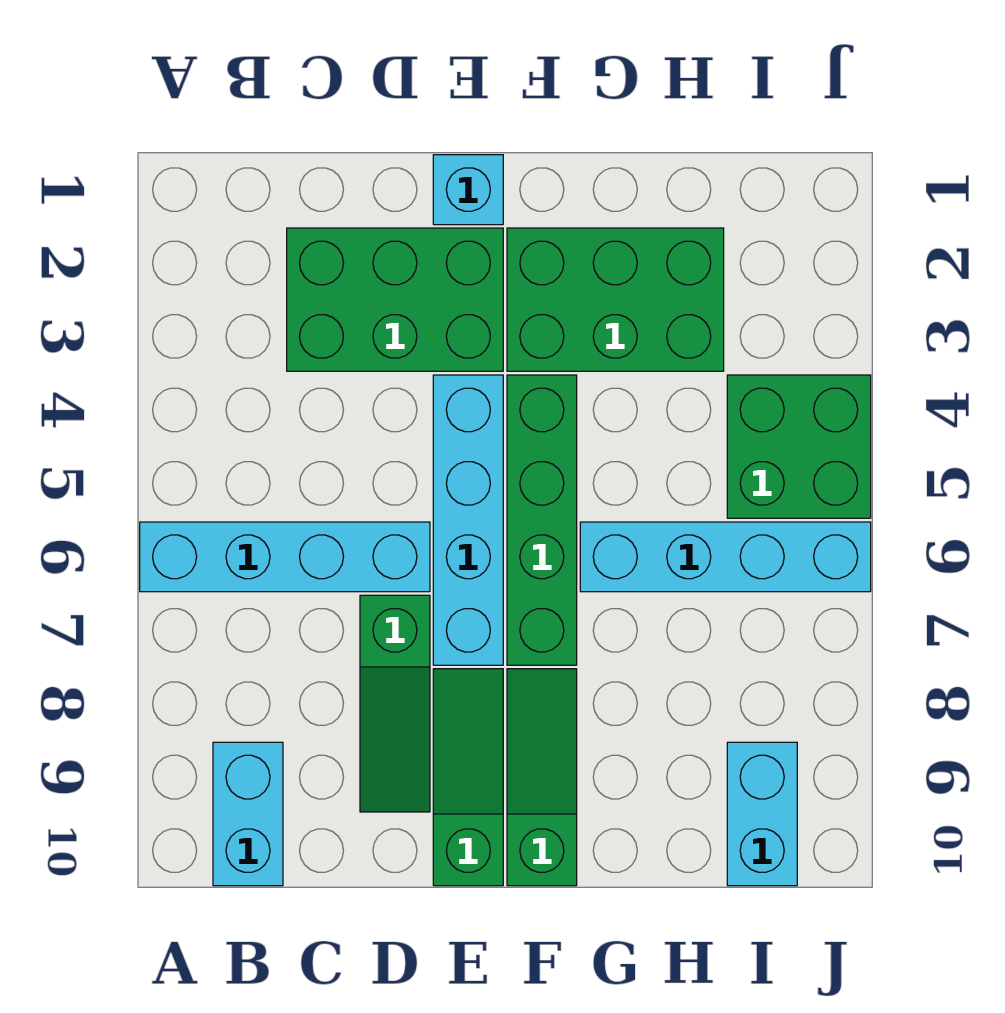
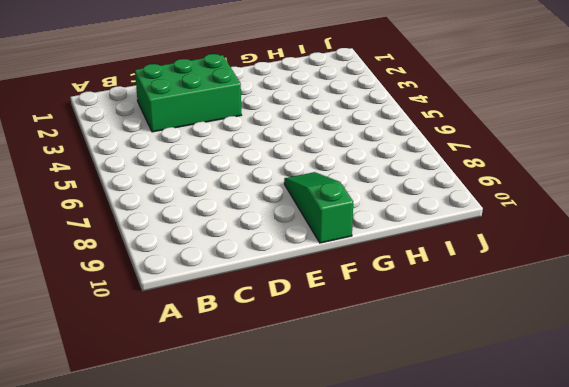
none -> cyan 1x4 brick [140,522,430,592]
none -> cyan 1x2 brick [213,742,283,886]
none -> green 1x3 slope [360,595,430,812]

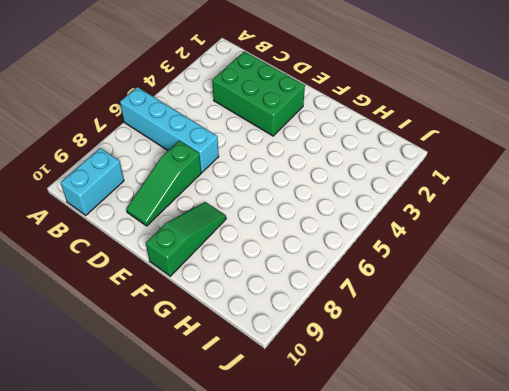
none -> cyan 1x1 brick [433,155,503,225]
none -> cyan 1x4 brick [433,375,503,665]
none -> green 1x3 slope [433,669,503,886]

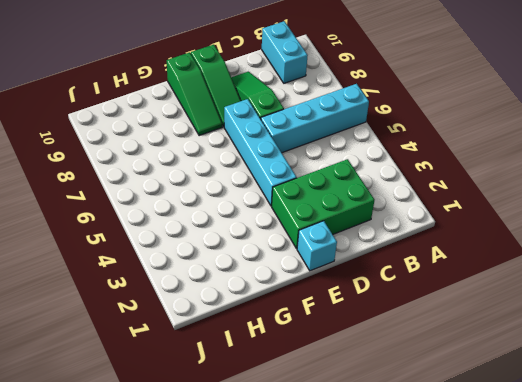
none -> green 2x3 brick [507,228,724,371]
none -> green 1x4 brick [507,375,577,665]
none -> cyan 1x4 brick [580,522,871,592]

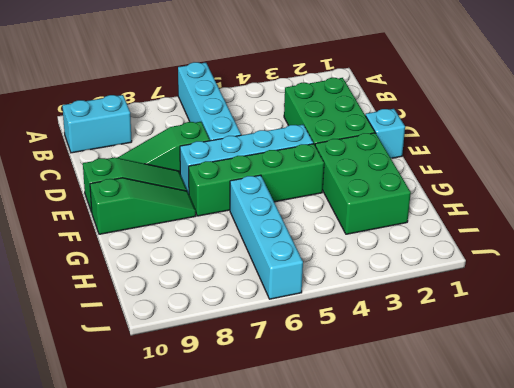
none -> green 2x2 brick [727,375,871,518]
none -> cyan 1x2 brick [727,742,797,886]

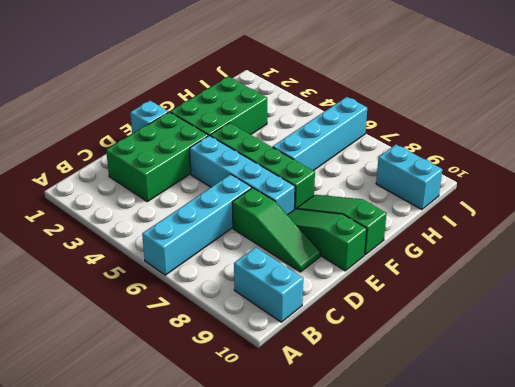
none -> green 2x2 brick [727,375,871,518]

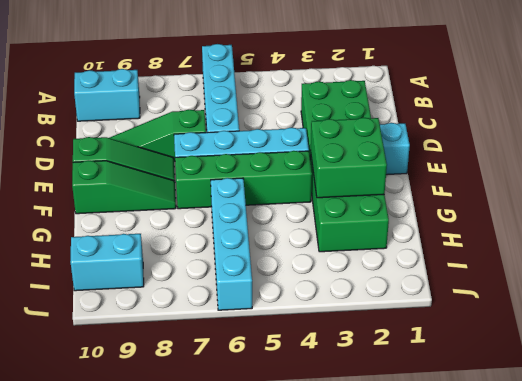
green 2x2 brick [310,117,387,198] -> green 2x2 brick moved to [727,375,871,518]

